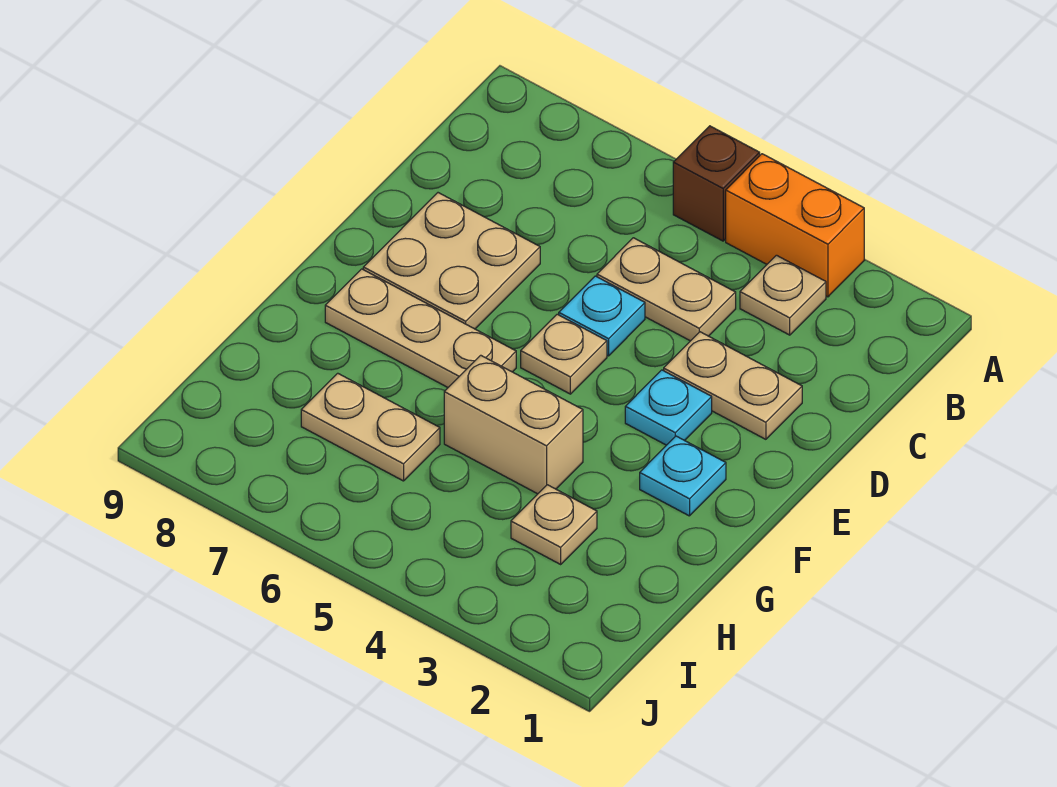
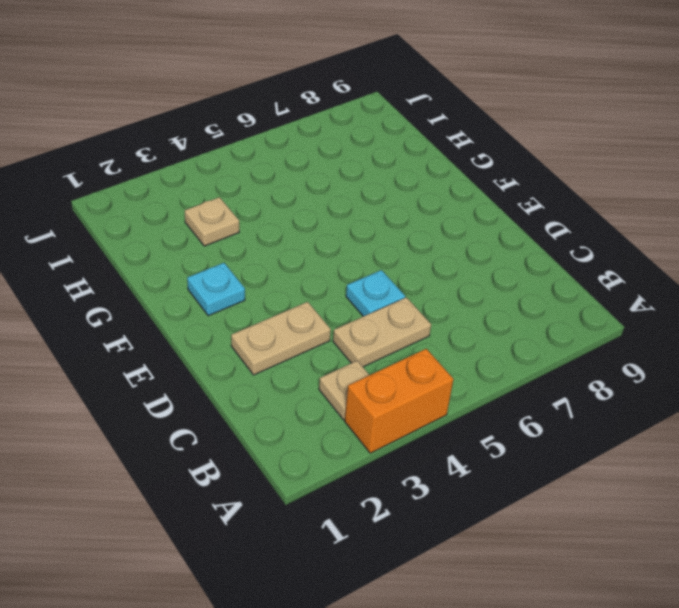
none -> brown 1x1 brick [673,126,760,241]
none -> tan 2x2 plate [363,193,540,329]
none -> cyan 1x1 plate [625,370,712,445]

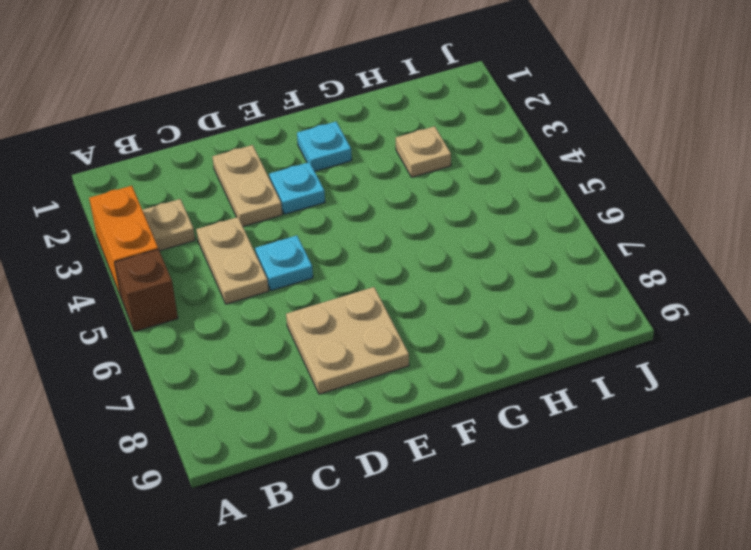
none -> tan 1x1 plate [521,314,607,394]
none -> tan 1x3 plate [325,269,516,387]
none -> tan 1x2 brick [444,355,583,494]

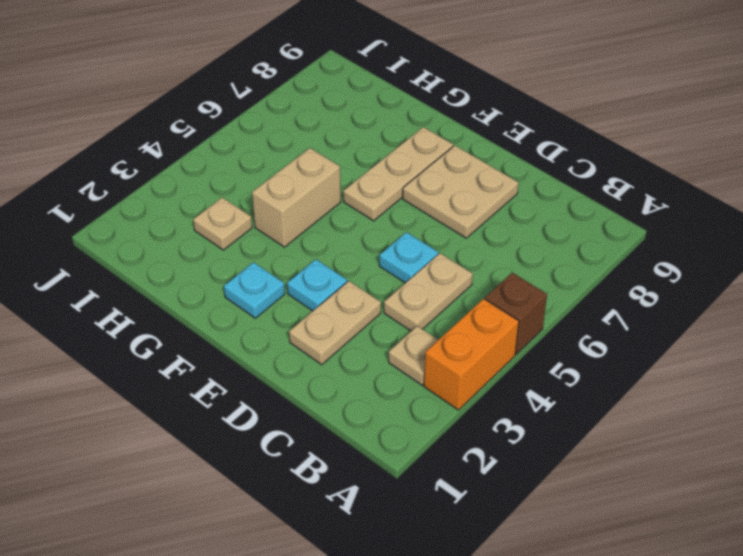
none -> tan 1x1 plate [521,314,607,394]
none -> tan 1x2 plate [301,373,440,481]

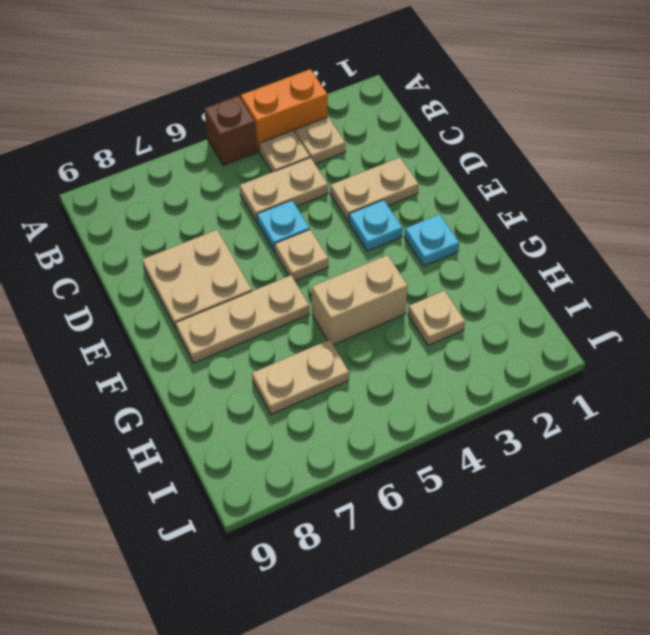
tan 1x1 plate [259,130,310,172] -> none

